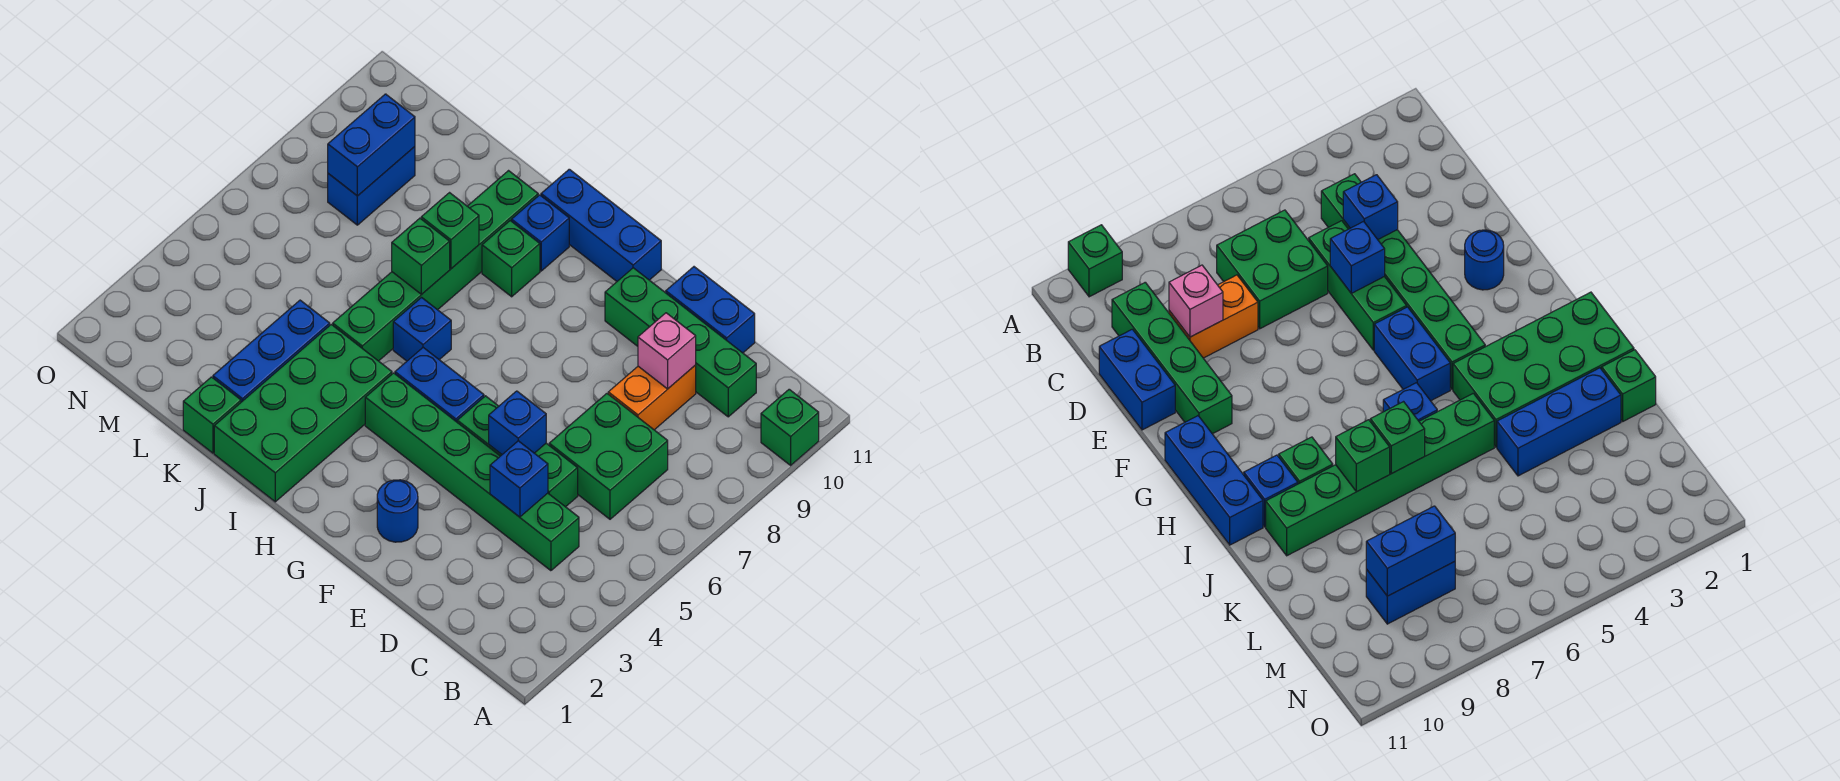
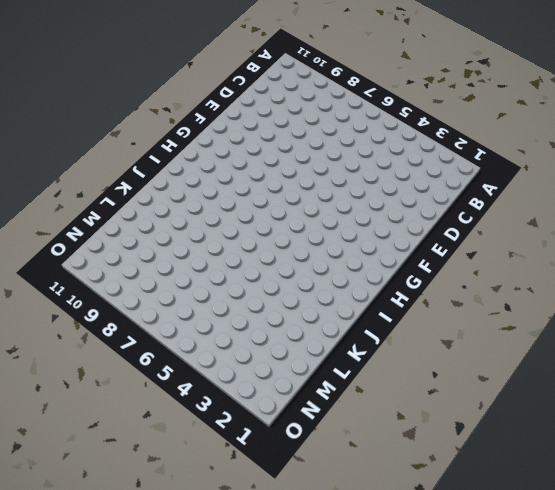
none -> green 1x1 brick [761,389,819,465]
none -> green 1x6 brick [365,373,579,571]
none -> green 2x2 brick [549,394,668,519]

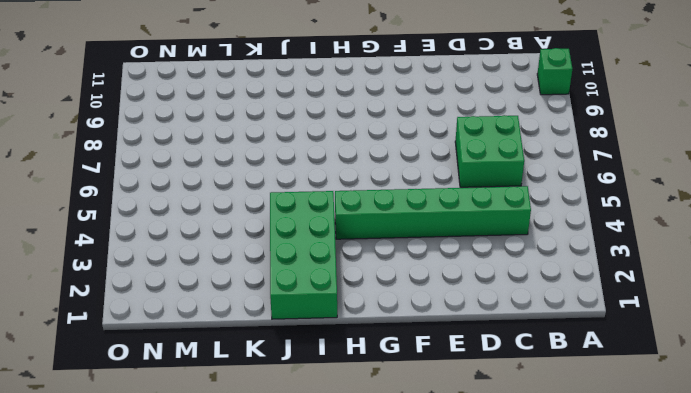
none -> green 1x4 brick [605,268,756,417]
none -> green 1x3 brick [457,396,578,507]
none -> orange 1x2 brick [608,365,696,430]

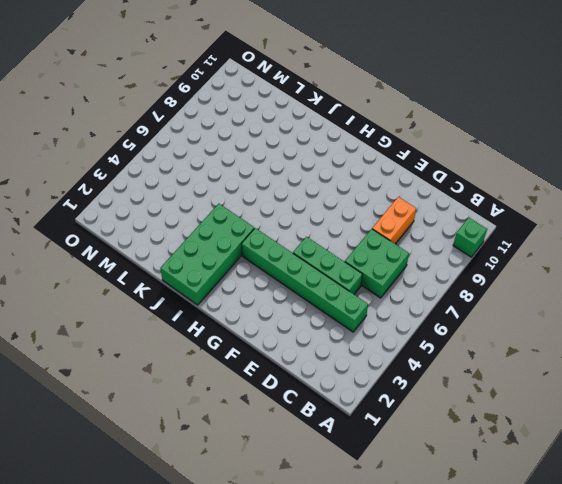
none -> green 1x4 brick [605,268,756,417]
none -> blue 1x2 brick [666,267,755,353]
none -> blue 1x1 round brick [377,480,418,542]

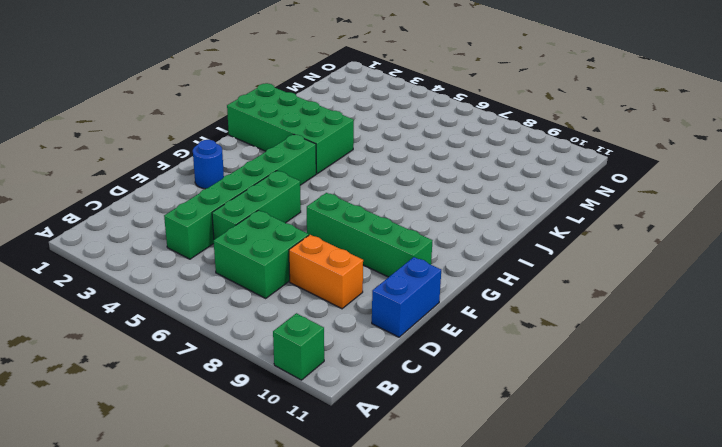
green 1x4 brick [307,193,433,277] -> green 1x4 brick turned to [605,268,756,417]
none -> blue 1x2 brick [395,347,484,422]
none -> blue 1x3 brick [541,169,661,281]
none -> blue 1x1 brick [393,298,451,361]

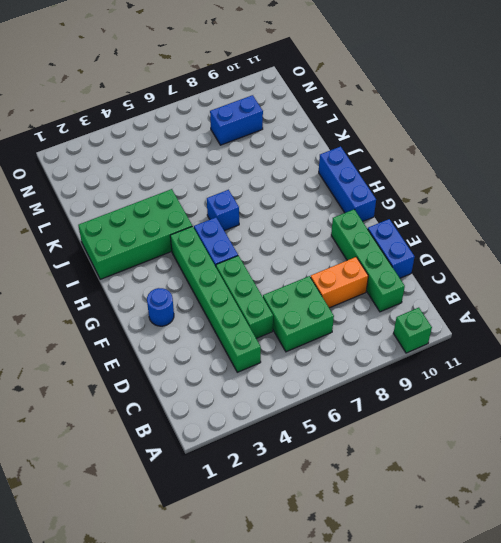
none -> green 1x1 brick [482,221,540,297]
none -> blue 1x1 brick [512,195,569,271]
none -> green 1x6 brick [333,171,538,361]

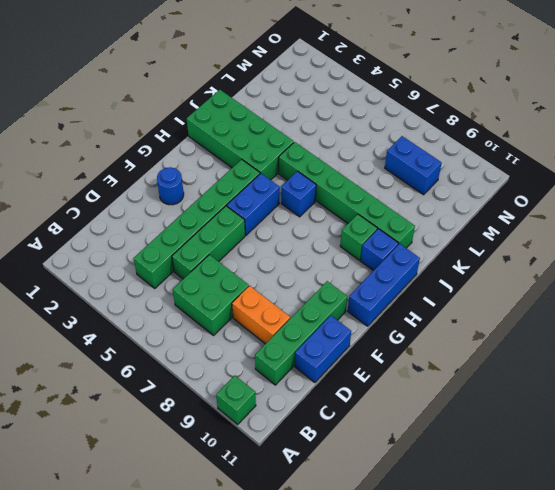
none -> green 1x1 brick [183,377,241,453]
none -> blue 1x3 brick [213,300,330,402]
none -> blue 1x1 brick [490,441,548,517]

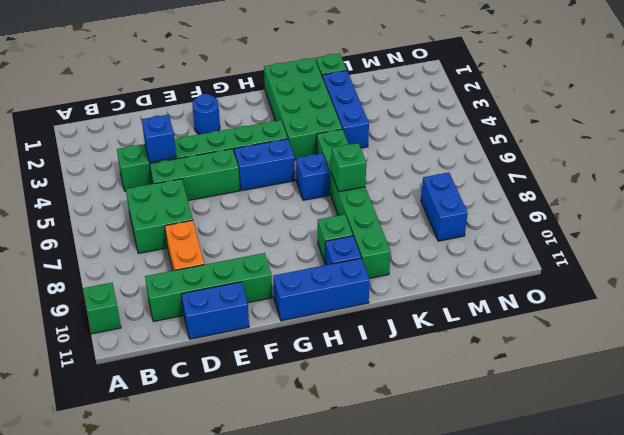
none -> pink 1x1 brick [638,313,696,389]
none -> blue 1x1 brick [489,391,546,454]
none -> green 1x1 brick [421,193,479,269]

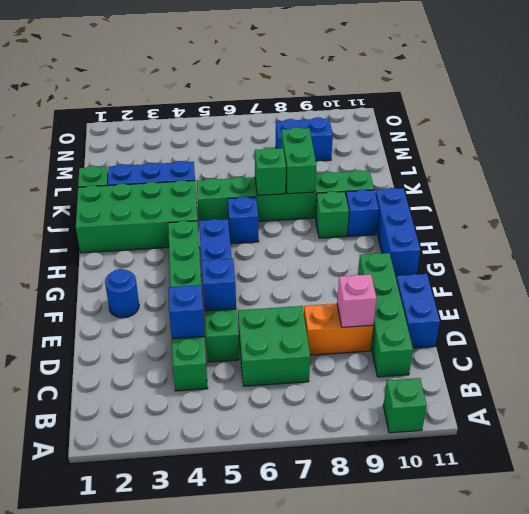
green 1x2 brick [281,127,316,194] -> green 1x1 brick [421,193,479,269]
none -> blue 1x2 brick [328,94,415,196]

